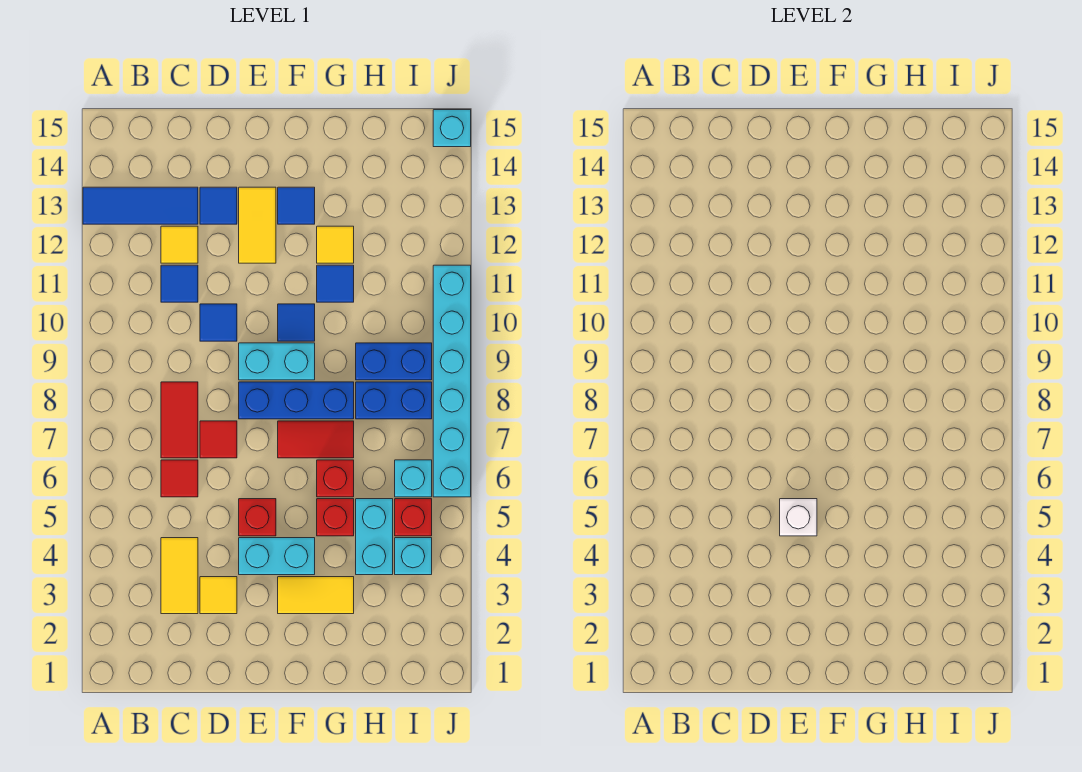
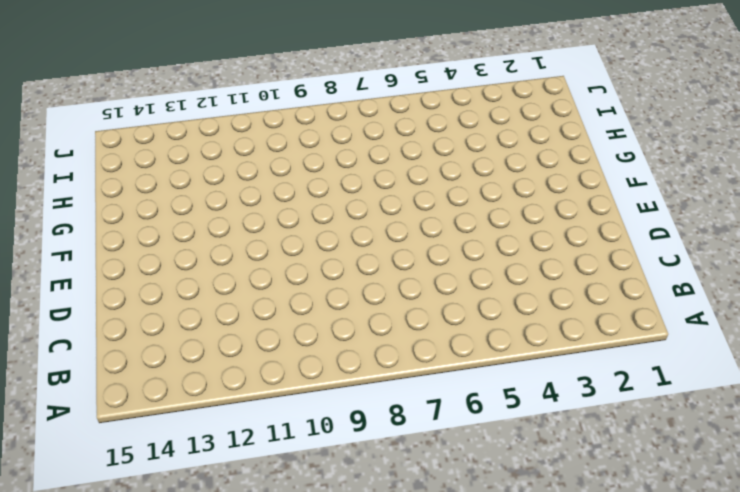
none -> blue 1x3 tile [83,187,198,224]
none -> yellow 1x2 tile [161,538,198,614]
none -> red 1x1 tile [161,460,198,497]
none -> red 1x2 tile [161,382,198,458]

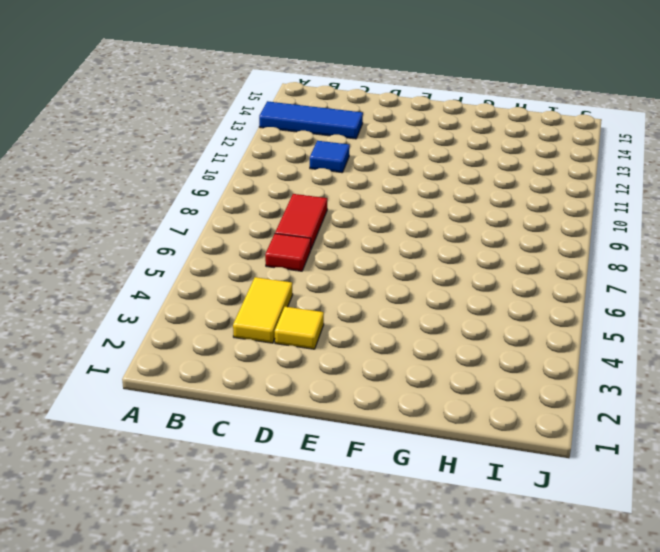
none -> yellow 1x1 tile [161,226,198,263]
none -> red 1x1 tile [200,421,237,458]
none -> blue 1x1 tile [200,304,237,341]
none -> blue 1x1 tile [200,187,237,224]

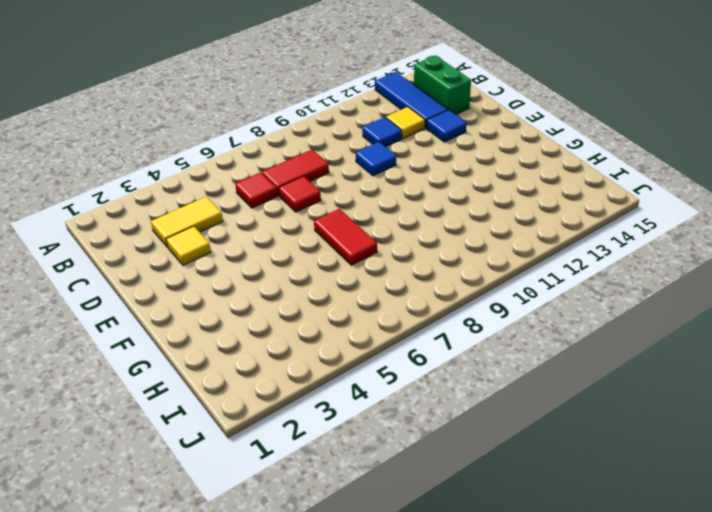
green 1x2 brick [414,55,471,115] -> none
none -> cyan 1x2 brick [239,538,315,575]
none -> red 1x1 brick [239,499,276,536]
none -> blue 1x3 brick [239,382,354,419]
none -> cyan 1x2 brick [239,343,315,380]

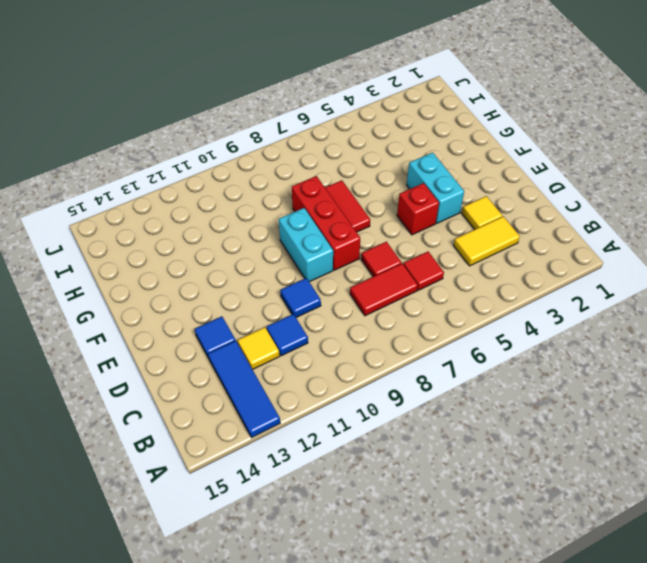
red 1x3 brick [292,176,360,270] -> blue 1x3 brick [239,382,354,419]
none -> yellow 1x2 tile [239,187,276,263]
none -> yellow 1x2 tile [278,577,354,614]
none -> blue 1x1 tile [278,304,315,341]
none -> blue 1x1 tile [278,187,315,224]

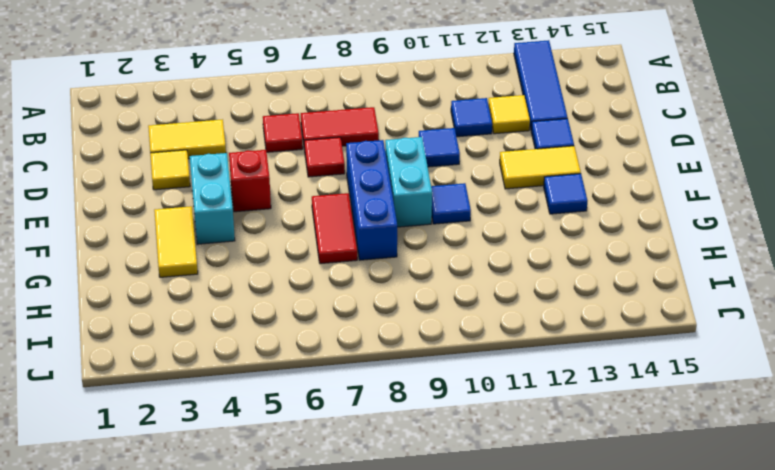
none -> red 1x1 brick [317,499,354,536]
none -> red 1x1 brick [317,460,354,497]
none -> blue 1x1 tile [317,265,354,302]
none -> yellow 1x1 tile [317,226,354,263]

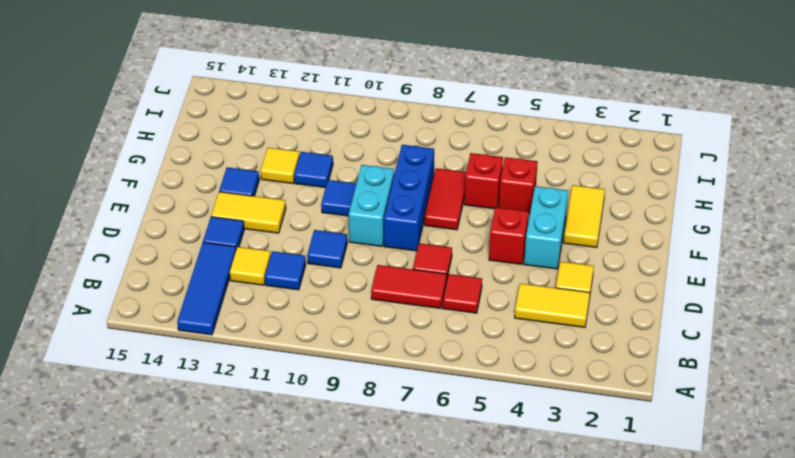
none -> cyan 1x2 brick [356,499,393,575]
none -> blue 1x2 brick [356,382,432,419]
none -> blue 1x2 brick [356,343,432,380]
none -> cyan 1x1 brick [395,538,432,575]

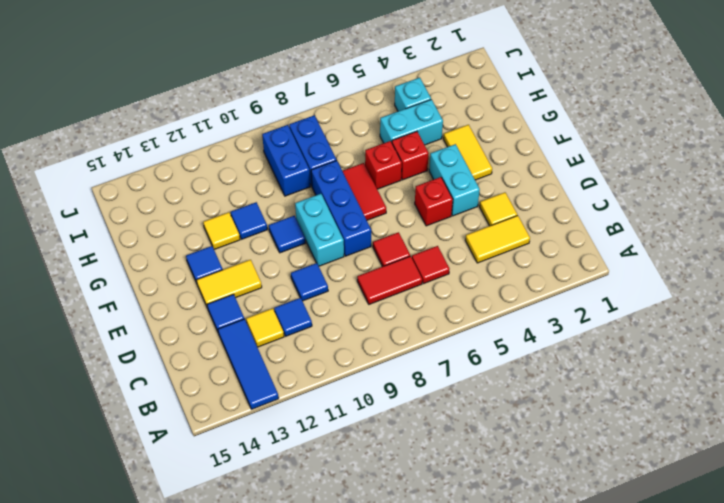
none -> red 1x1 brick [395,499,432,536]
none -> cyan 1x1 brick [395,460,432,497]
none -> cyan 1x6 brick [433,265,471,497]
none -> cyan 1x1 brick [433,110,471,147]

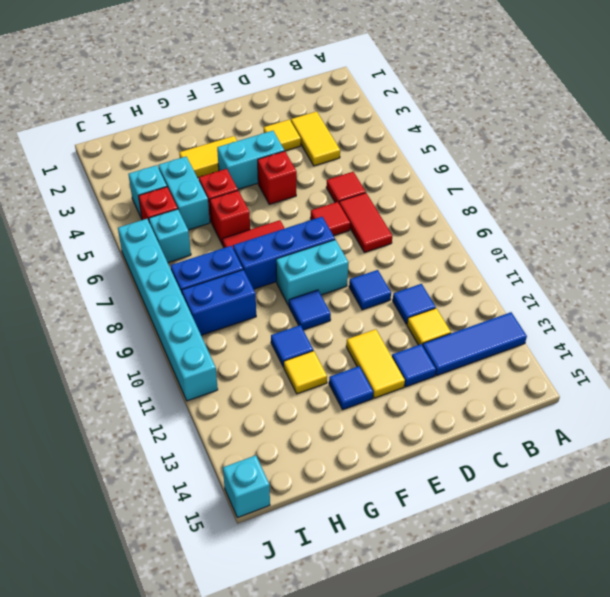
none -> white 1x1 brick [780,499,817,536]

